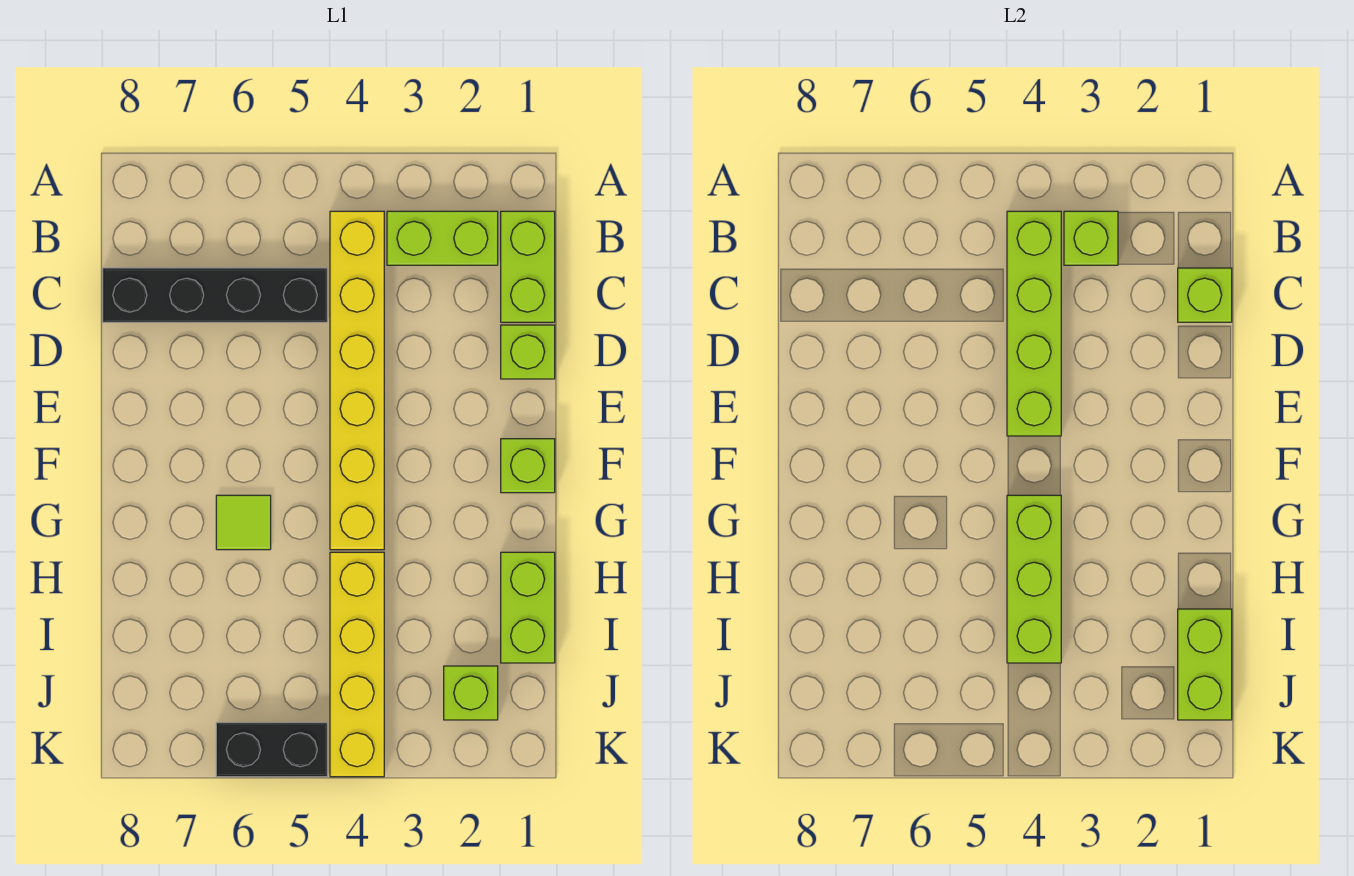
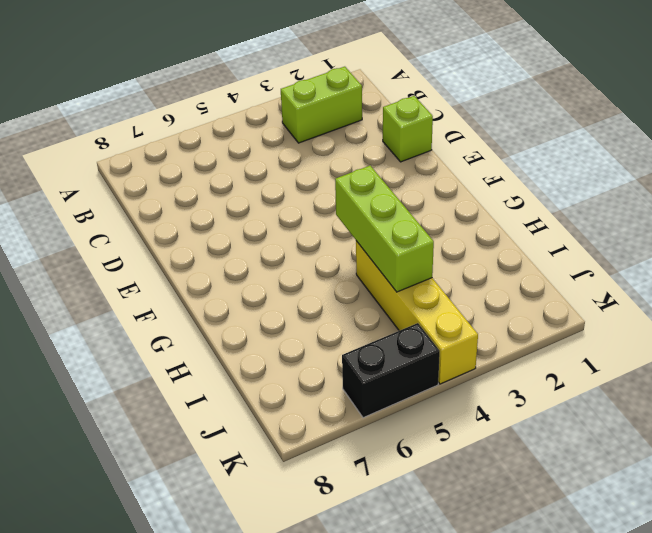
none -> lime 1x2 brick [501,211,555,322]
none -> yellow 1x6 brick [330,211,384,550]
none -> black 1x4 brick [103,268,327,322]

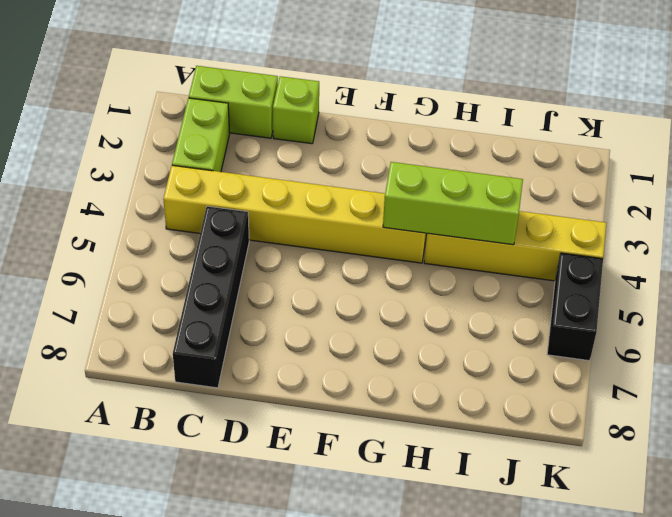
none -> lime 1x1 brick [501,439,555,493]
none -> lime 1x1 tile [216,495,271,550]
none -> lime 1x2 brick [501,552,555,663]

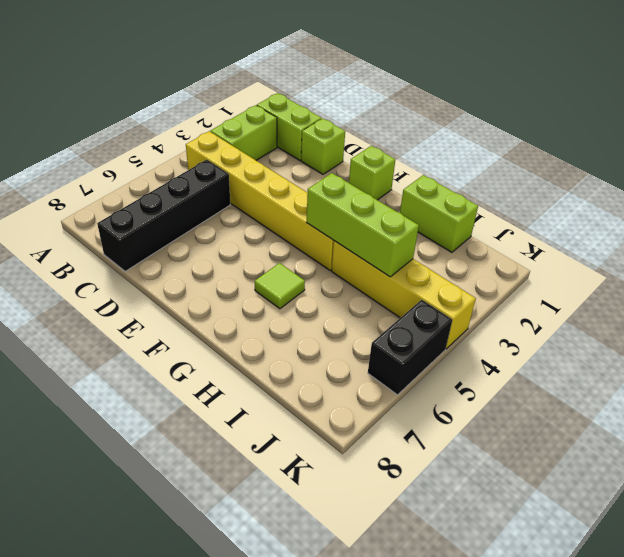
none -> lime 1x1 brick [444,666,498,720]
none -> lime 1x1 brick [1064,211,1118,265]
none -> lime 1x4 brick [1007,211,1061,436]

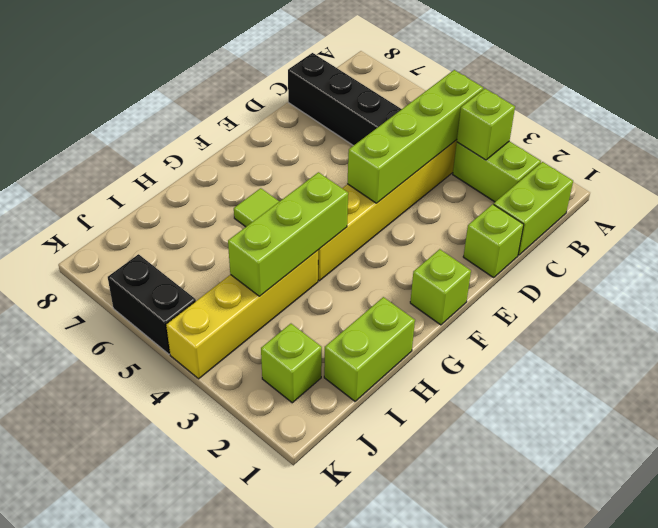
none -> lime 1x1 brick [1178,268,1232,322]
none -> lime 1x2 brick [1178,609,1232,720]

